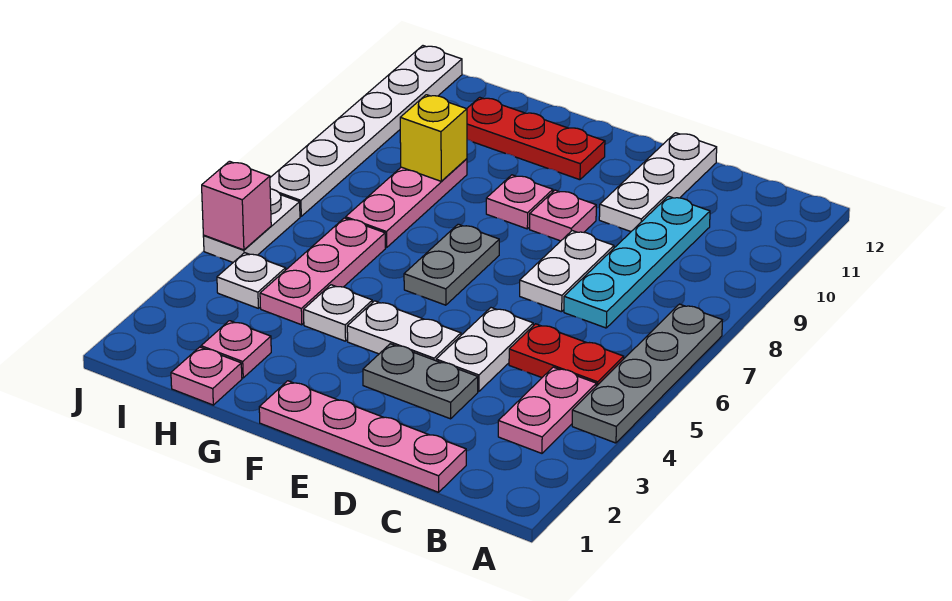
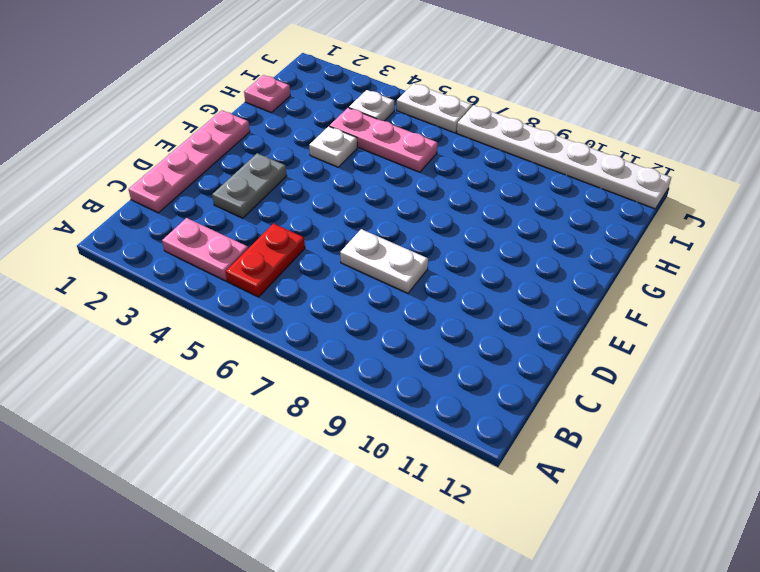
none -> grey 1x4 plate [572,304,722,443]
none -> cyan 1x4 plate [564,196,710,328]
none -> white 1x2 plate [436,308,533,391]

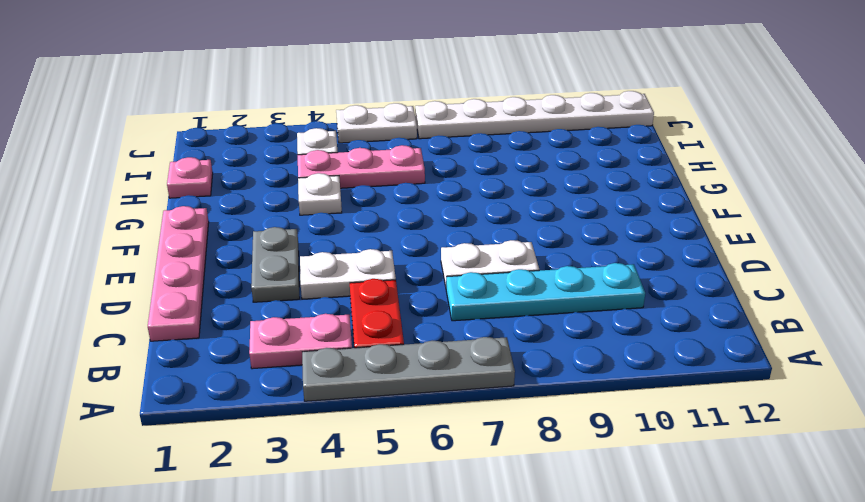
none -> white 1x3 plate [599,133,717,231]
none -> white 1x2 plate [347,301,461,361]
none -> pink 1x1 plate [530,190,596,241]

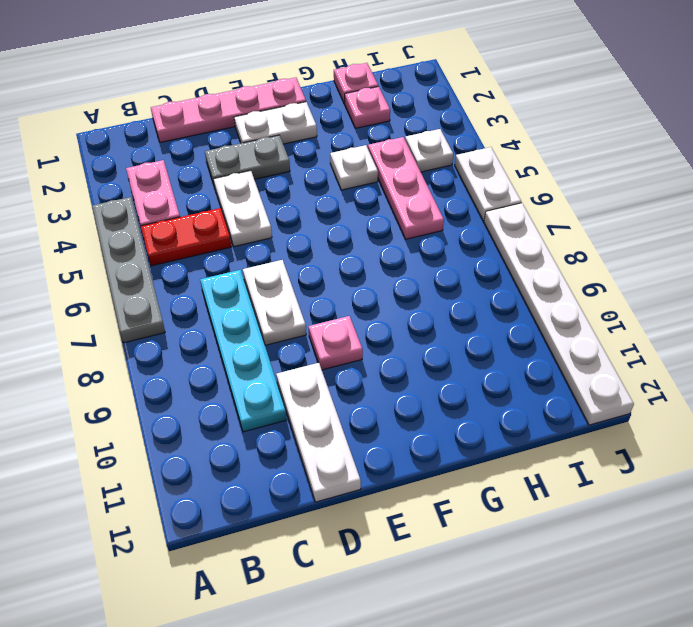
white 1x2 plate [234,102,317,144] -> white 1x2 plate moved to [347,301,461,361]
none -> grey 1x2 plate [404,224,499,305]
none -> pink 1x1 plate [486,175,553,229]
none -> red 1x3 plate [467,97,605,180]

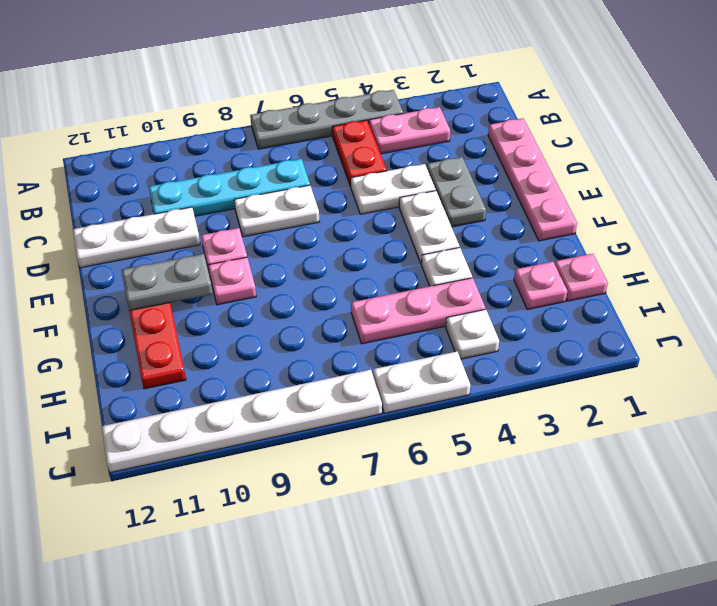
grey 1x2 plate [122,254,213,311] -> grey 1x2 plate moved to [404,224,499,305]
none -> pink 1x3 plate [346,159,467,248]
none -> yellow 1x1 brick [400,95,467,181]
none -> pink 1x1 brick [202,161,271,250]

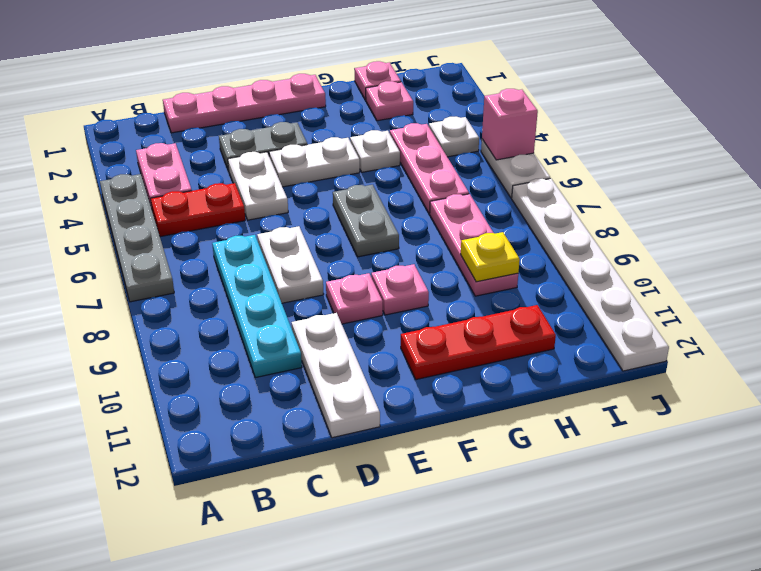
yellow 1x1 plate [461,232,520,282] -> yellow 1x1 brick [400,95,467,181]

